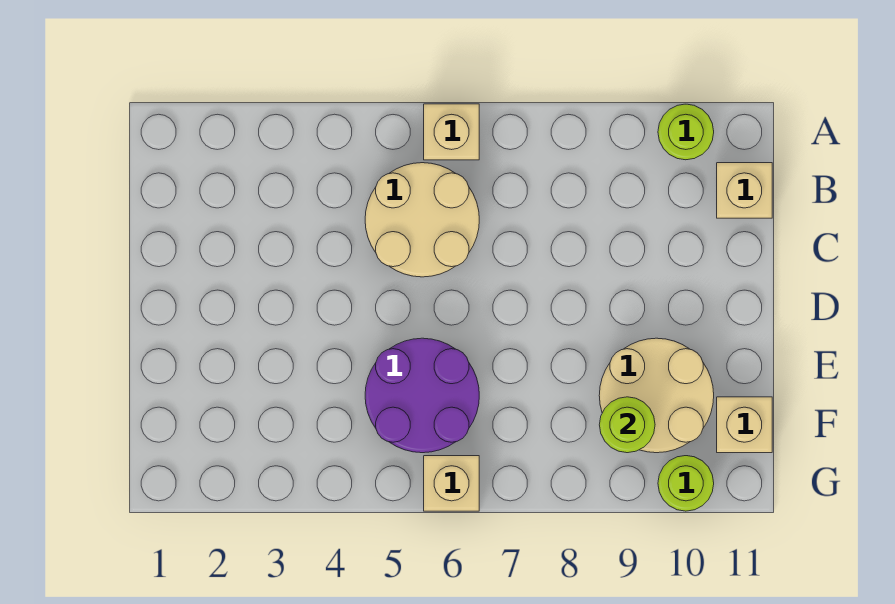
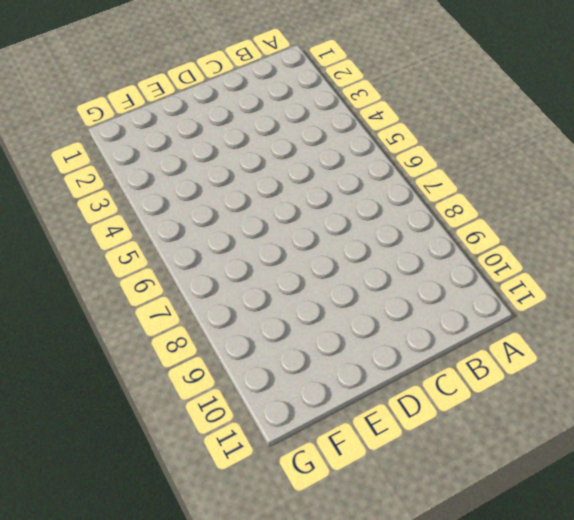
none -> tan 1x1 brick [424,104,479,160]
none -> lime 1x1 round brick [658,104,714,160]

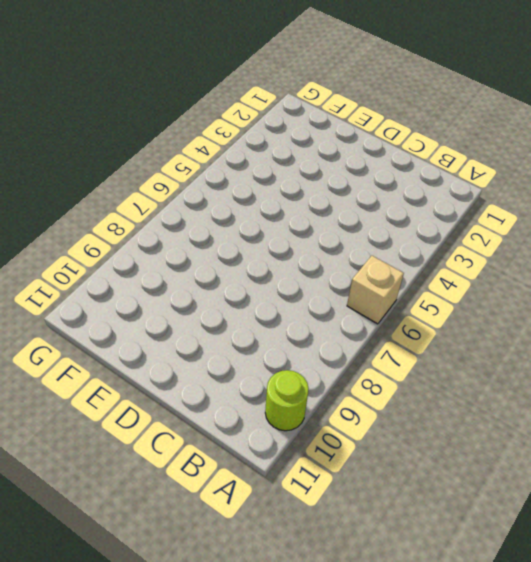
none -> tan 2x2 round brick [365,163,479,277]
none -> tan 1x1 brick [717,163,772,218]

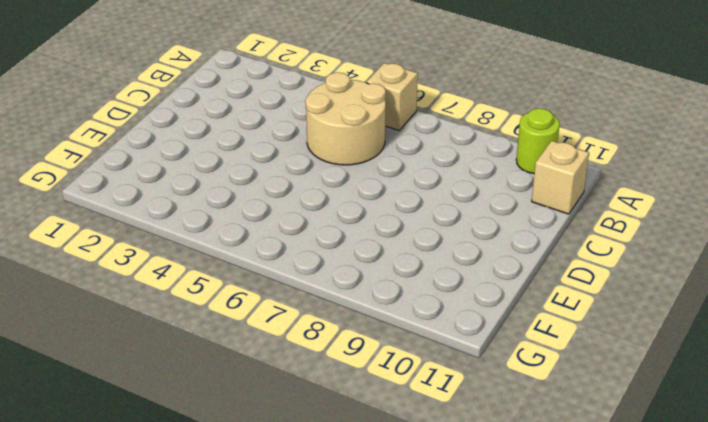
none -> purple 2x2 round brick [365,338,479,453]
none -> tan 2x2 round brick [599,338,714,453]

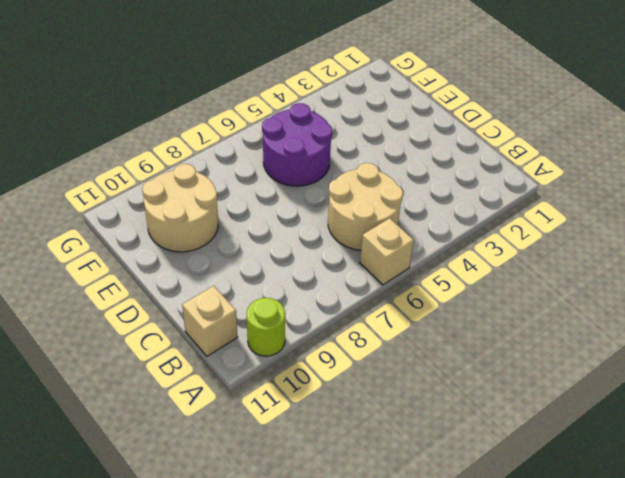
none -> tan 1x1 brick [717,397,772,453]
none -> tan 1x1 brick [424,456,479,511]

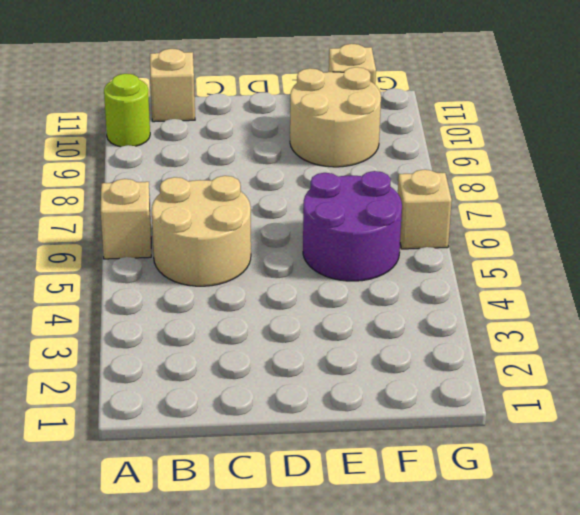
none -> lime 1x1 round brick [658,456,714,511]
none -> lime 1x1 round brick [599,397,655,453]

